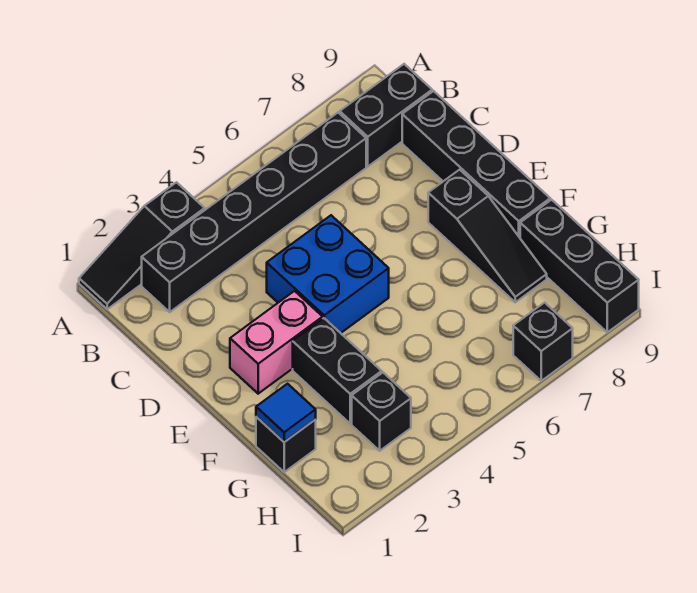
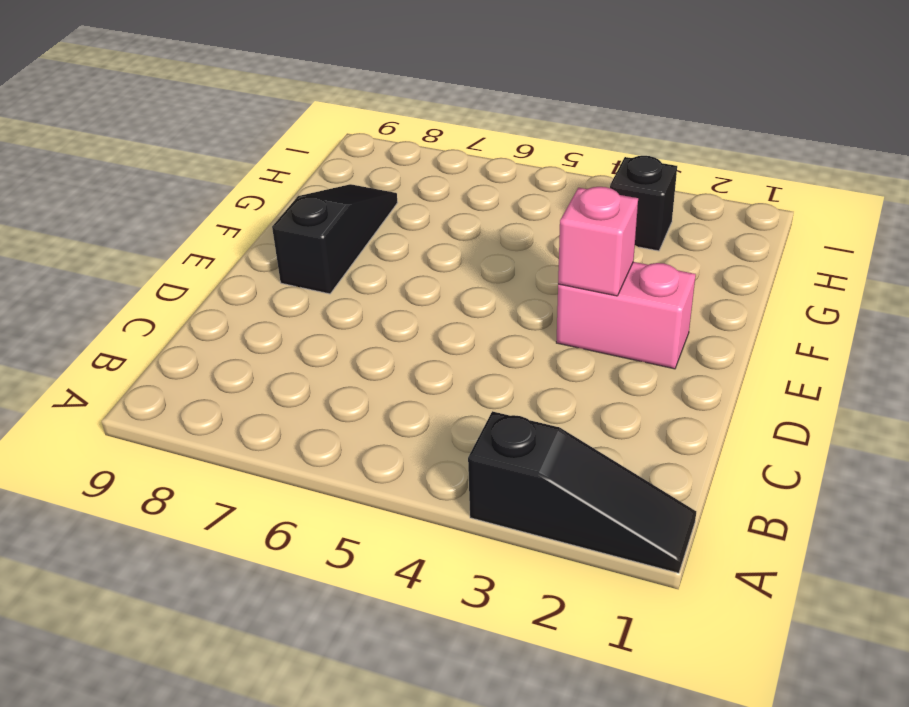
pink 1x1 brick [558,187,638,296] -> none
none -> black 1x6 brick [142,113,366,312]
none -> black 1x2 brick [340,64,432,166]
none -> black 1x4 brick [402,91,550,238]

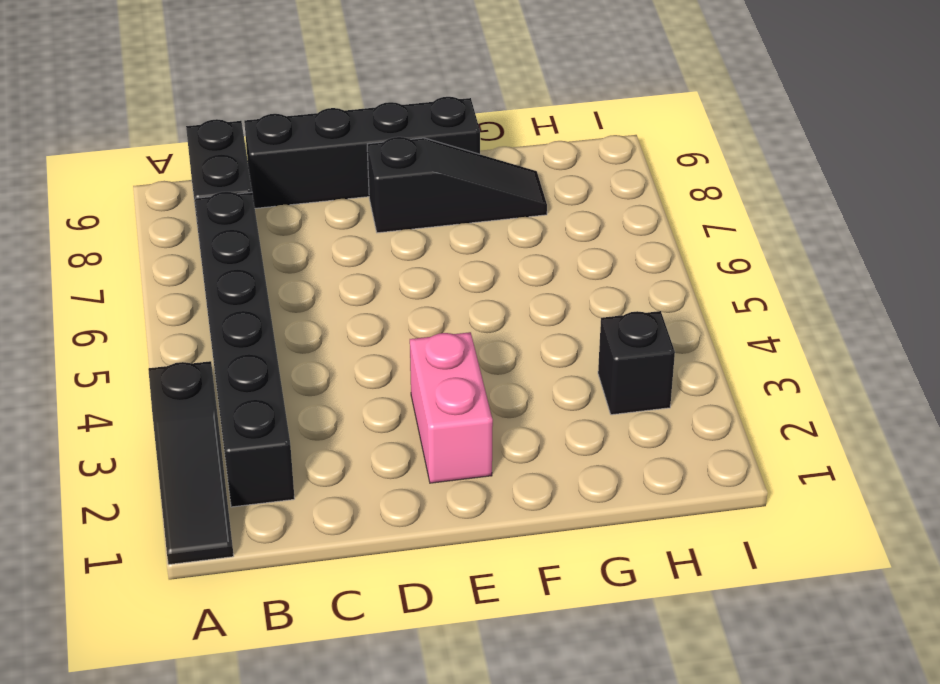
none -> blue 2x2 brick [267,215,389,333]
none -> black 1x2 brick [293,318,382,424]
none -> black 1x1 brick [256,417,316,472]

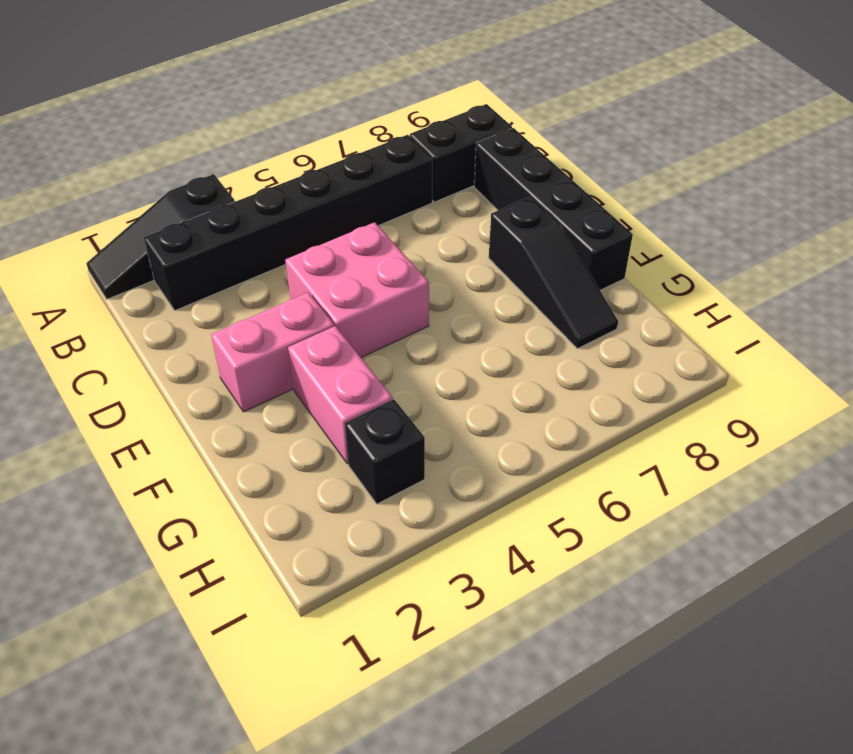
pink 2x2 brick [285,222,429,357] -> blue 2x2 brick [267,215,389,333]
pink 1x2 brick [288,326,393,464] -> black 1x2 brick [293,318,382,424]
none -> black 1x1 brick [256,417,316,472]
none -> black 1x3 brick [520,200,639,332]
none -> black 1x1 brick [513,303,573,381]

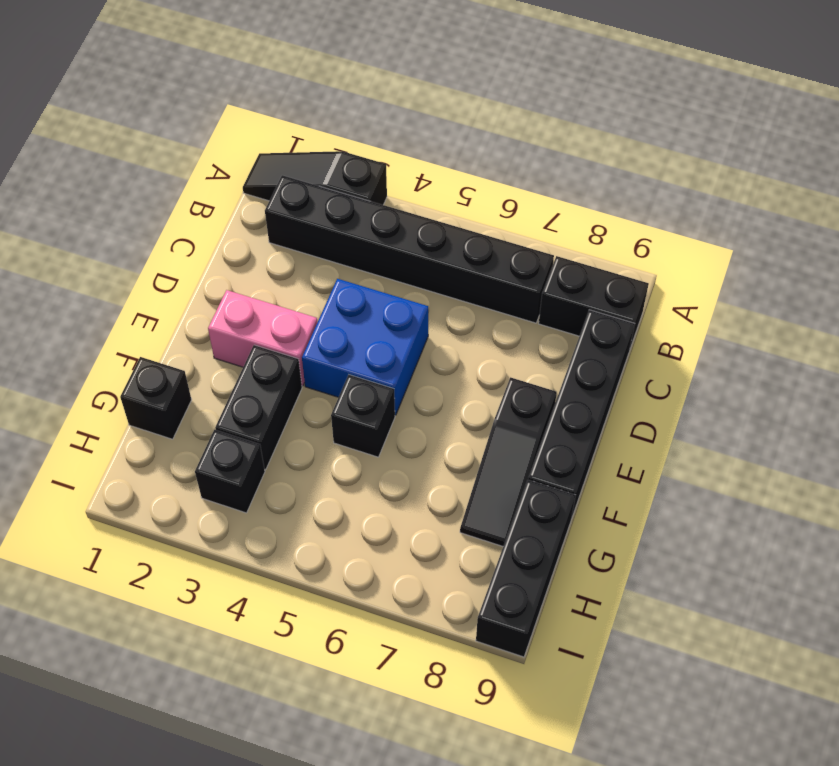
black 1x1 brick [331,375,395,457] -> black 1x1 brick moved to [513,303,573,381]
none -> blue 1x1 tile [256,384,316,442]

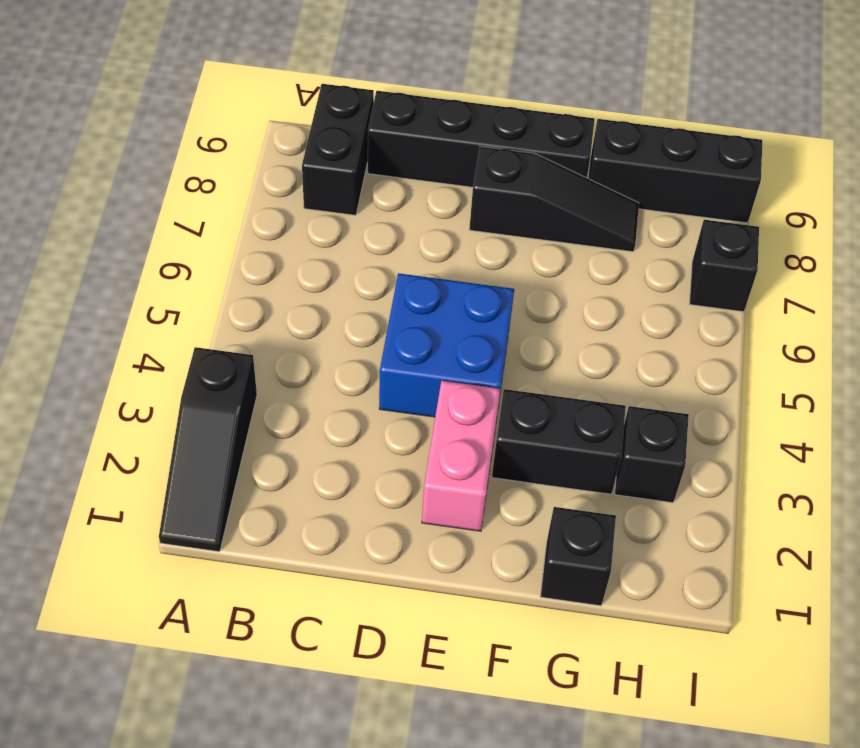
none -> black 1x6 brick [142,113,366,312]
none -> blue 1x1 tile [256,384,316,442]

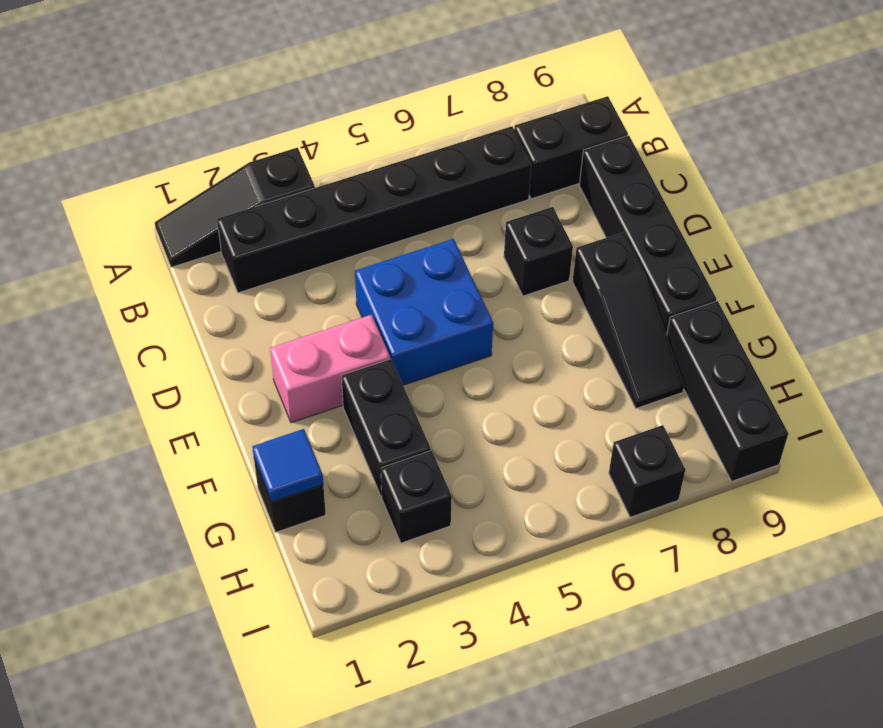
black 1x1 brick [504,207,573,296] -> none

